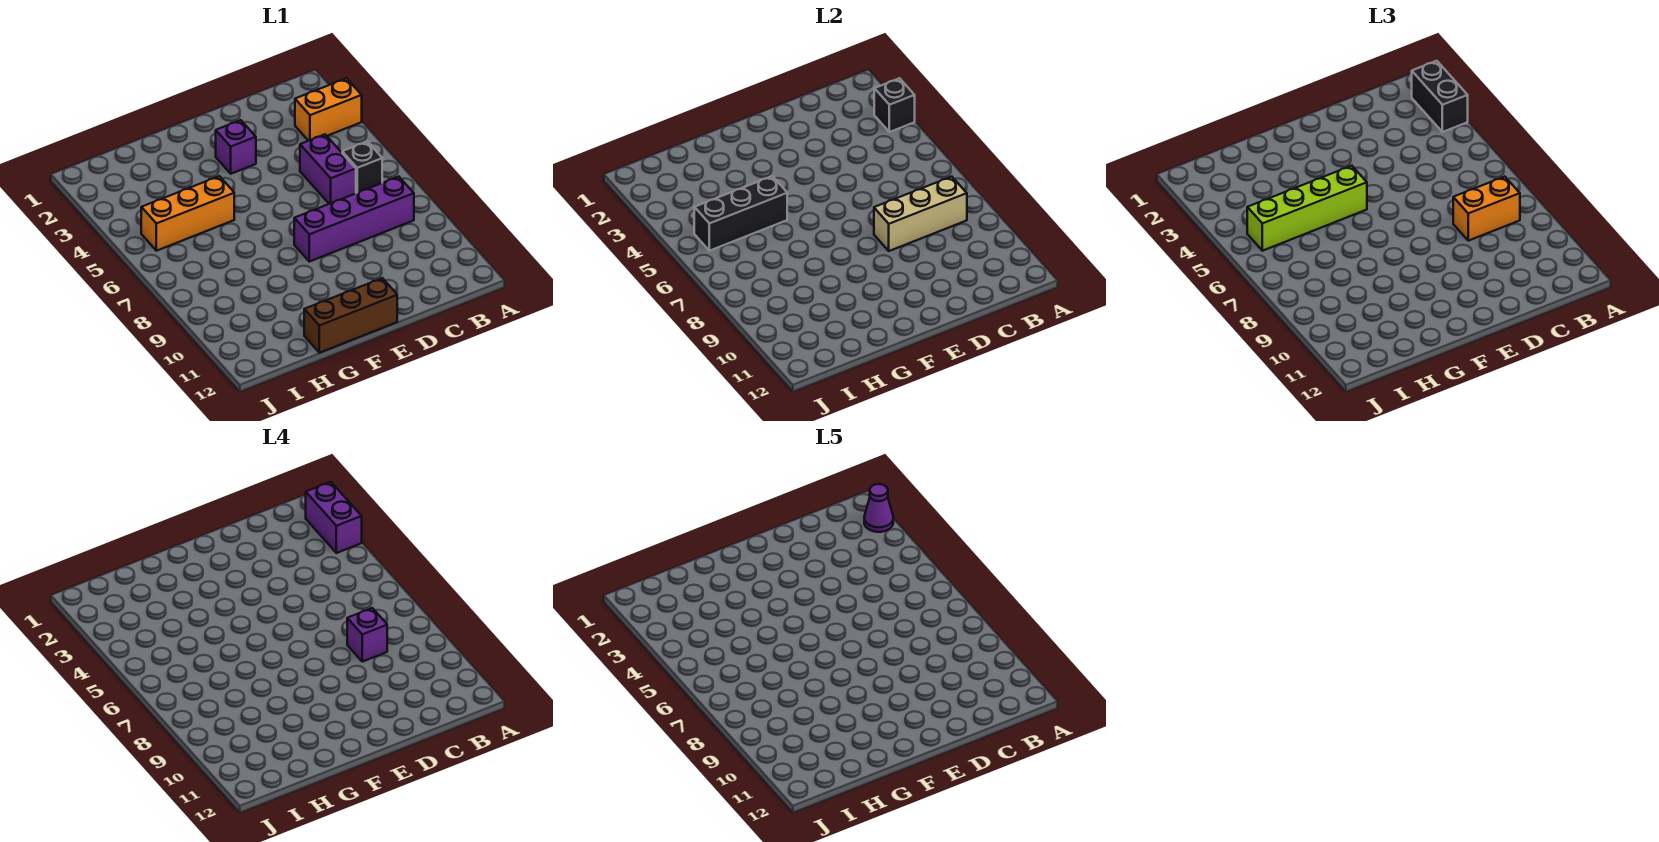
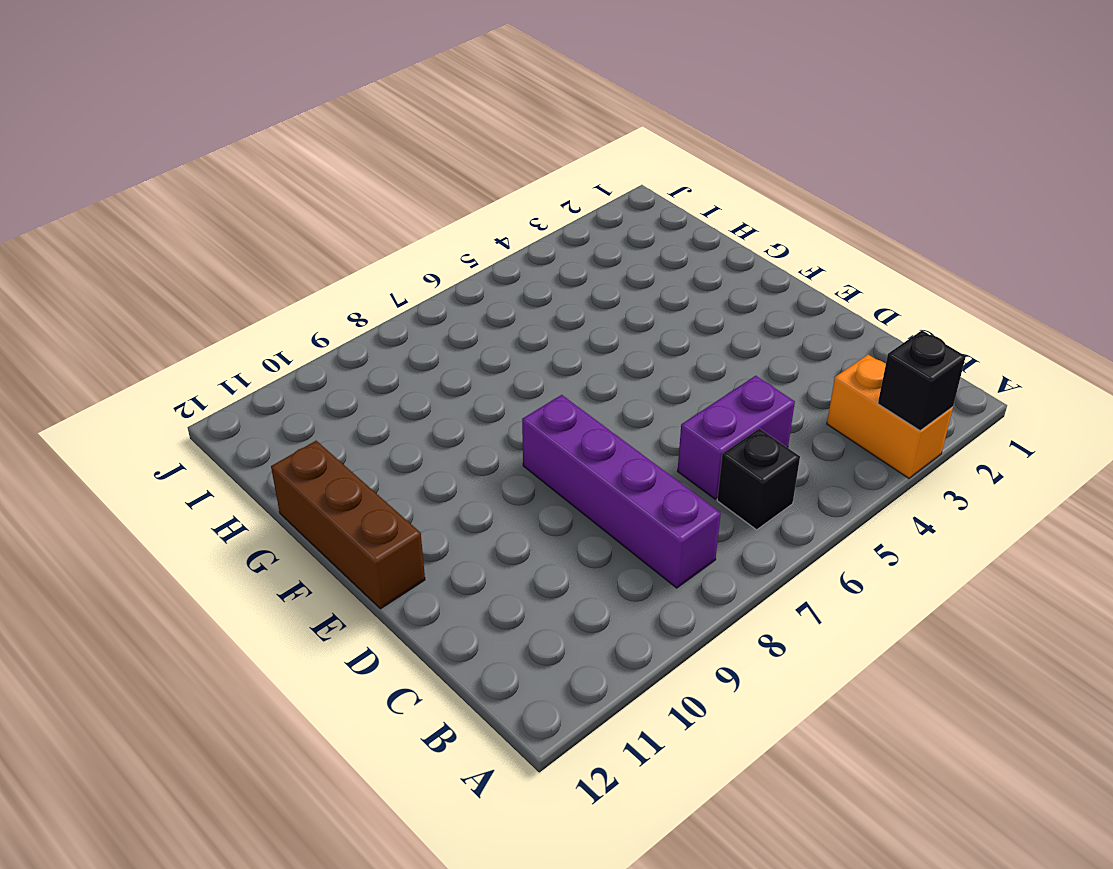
none -> purple 1x1 brick [216,120,256,174]
none -> orange 1x3 brick [141,176,234,251]
none -> tan 1x3 brick [874,177,967,251]

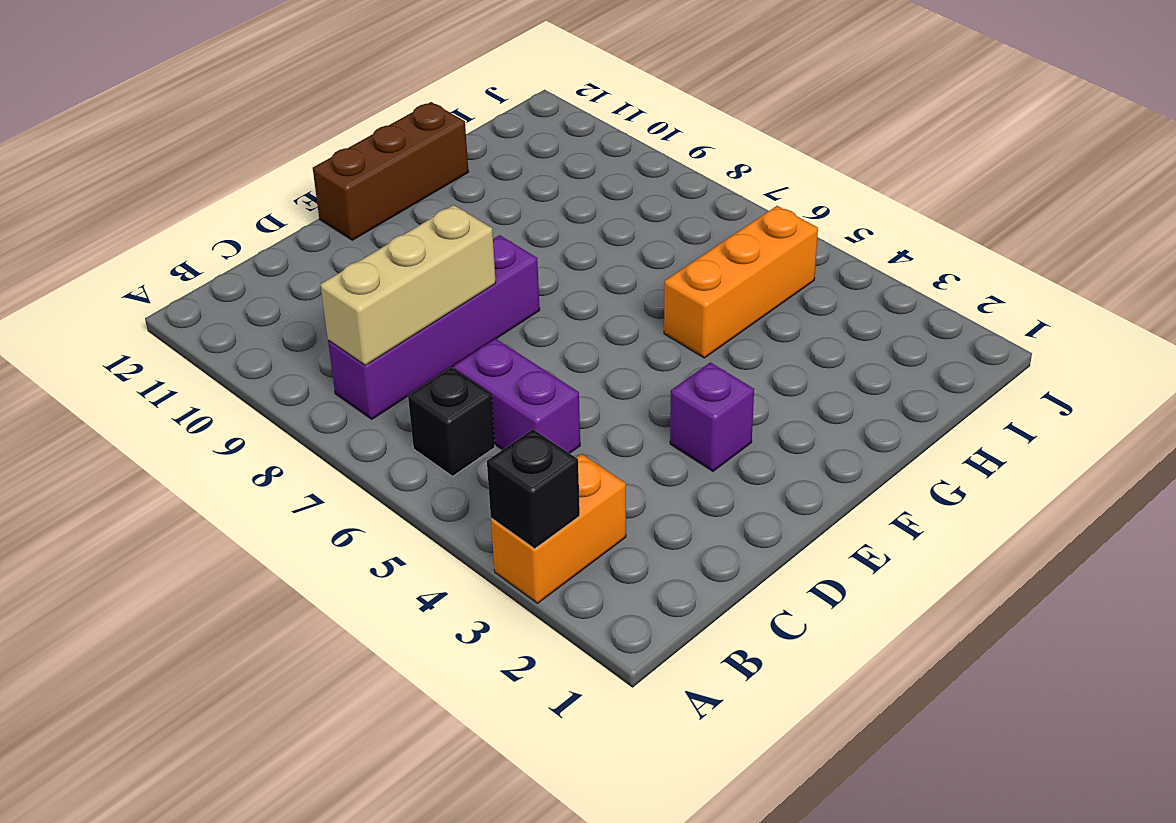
none -> black 1x3 brick [694,176,787,251]
none -> black 1x2 brick [1412,61,1468,132]
none -> orange 1x2 brick [1453,177,1520,241]

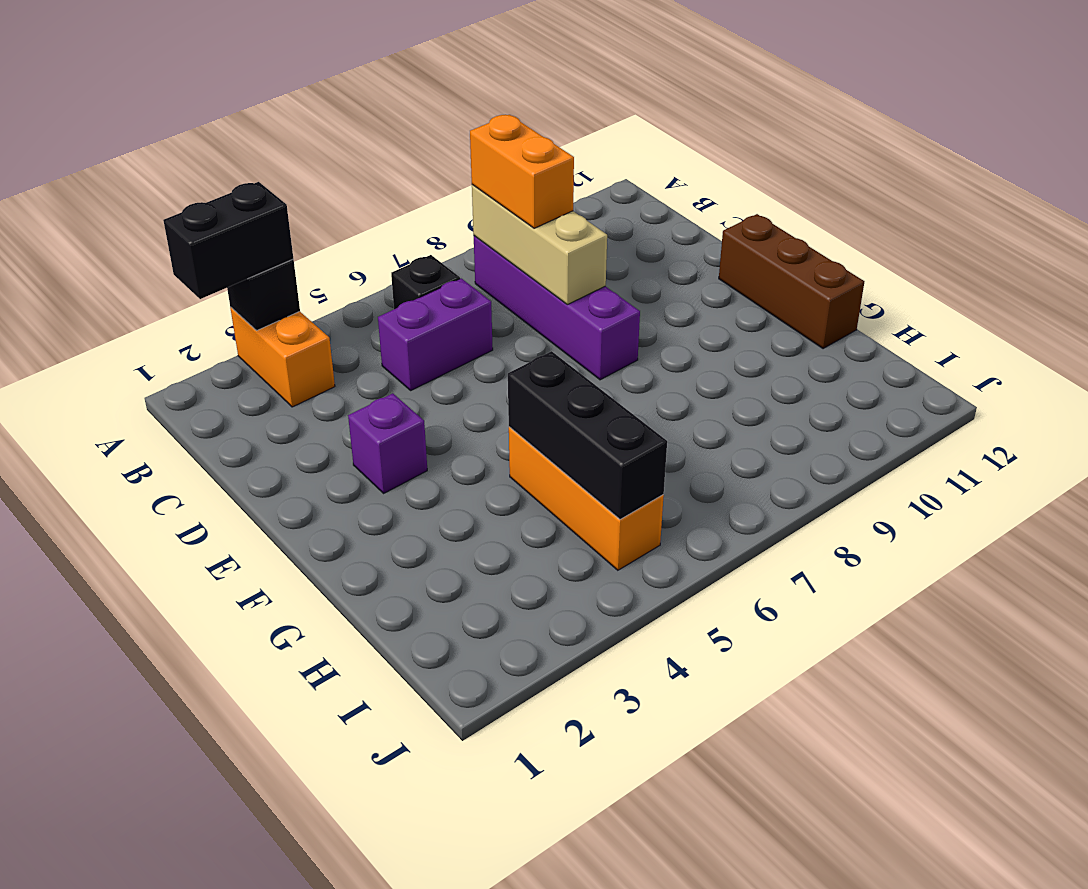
none -> lime 1x4 brick [1247,166,1367,251]
none -> purple 1x2 brick [306,482,362,553]
none -> purple 1x1 brick [347,608,387,662]

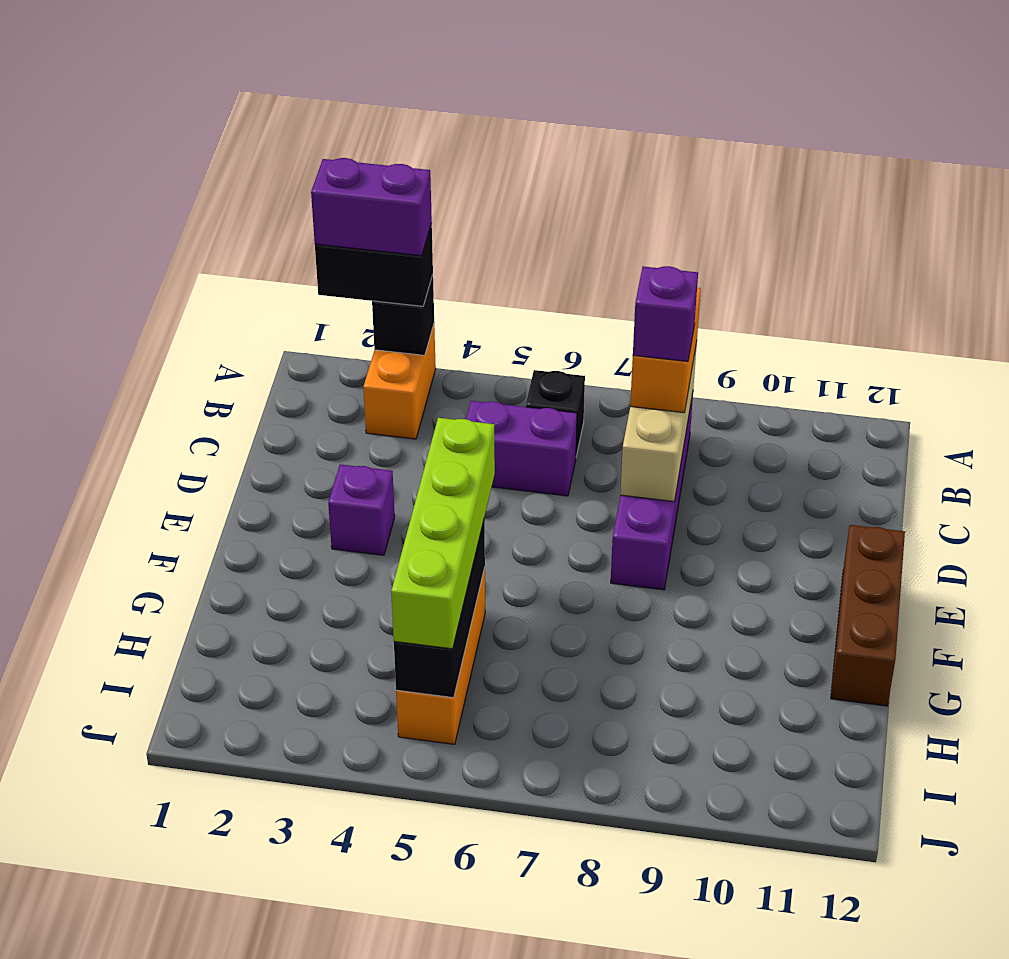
none -> purple 1x1 cone [864,484,893,532]

